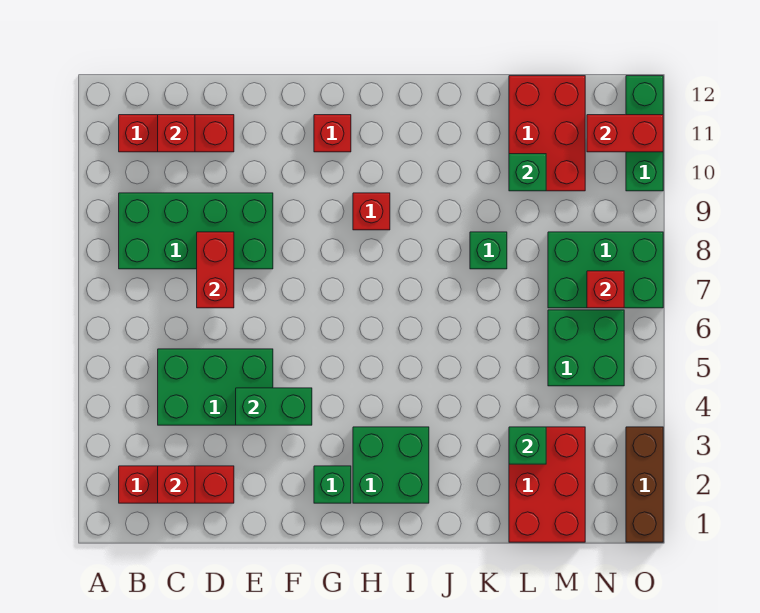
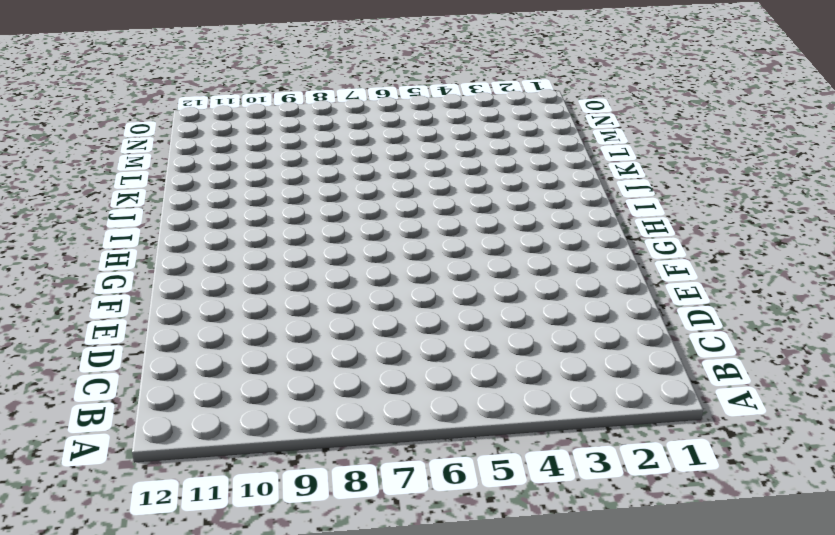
none -> red 1x3 brick [119,466,234,503]
none -> green 2x4 brick [119,193,273,269]
none -> red 1x3 brick [119,115,234,152]

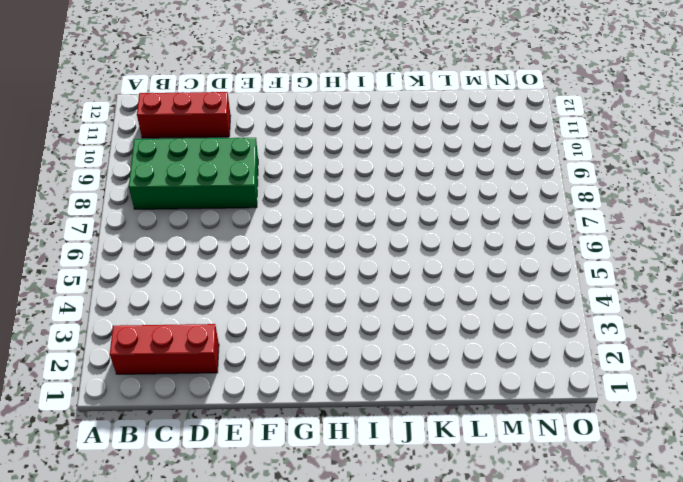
none -> green 2x3 brick [158,349,273,425]
none -> green 1x1 brick [314,466,351,503]
none -> red 1x1 brick [314,115,351,152]

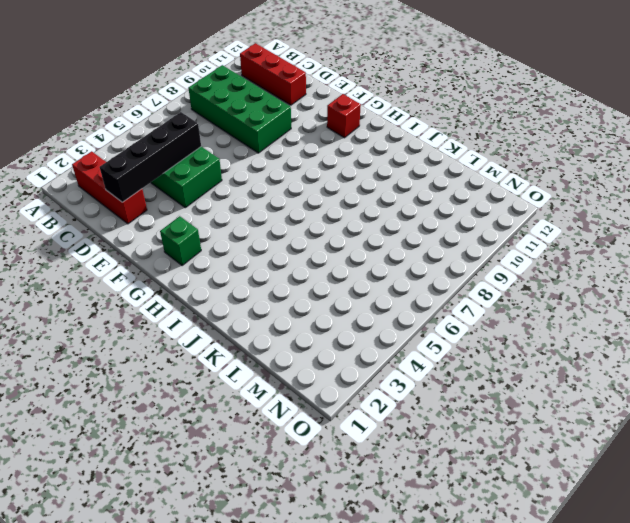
black 1x4 brick [100,112,201,202] -> none
none -> green 2x2 brick [353,427,429,503]
none -> red 1x1 brick [353,193,390,230]
none -> green 1x1 brick [470,232,507,269]

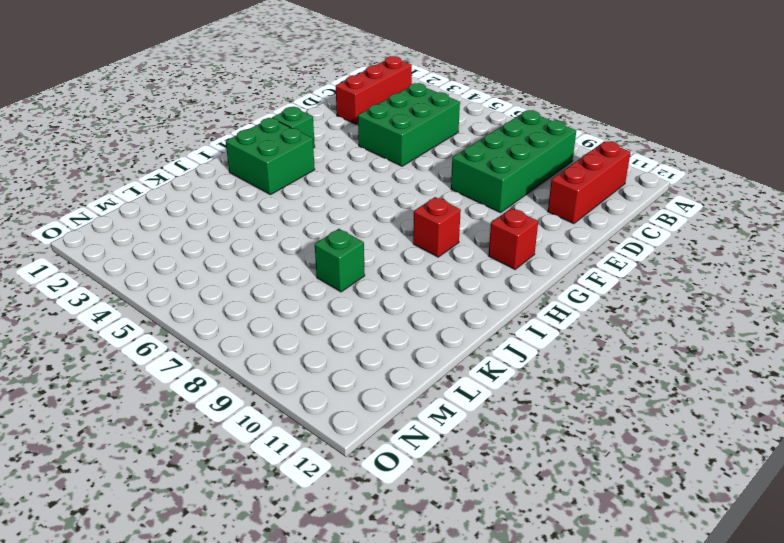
none -> red 2x3 brick [509,427,585,542]
none -> red 2x3 brick [509,76,585,191]
none -> green 2x2 brick [548,310,624,386]

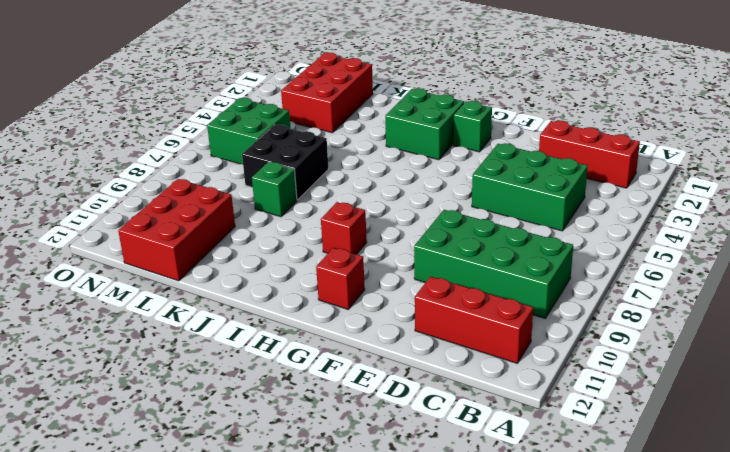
black 2x2 brick [242,125,328,200] -> none
none -> green 2x3 brick [548,232,663,308]
none -> brown 1x3 brick [626,427,663,542]
none -> green 1x3 brick [626,76,663,191]

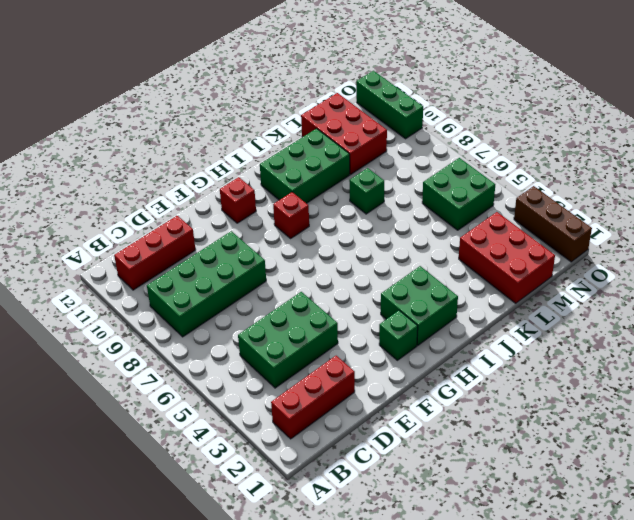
green 2x3 brick [260,129,350,203] -> green 2x3 brick moved to [548,232,663,308]
none -> red 1x1 brick [158,466,195,503]
none -> red 1x1 brick [158,115,195,152]
none -> red 1x2 brick [197,232,234,308]

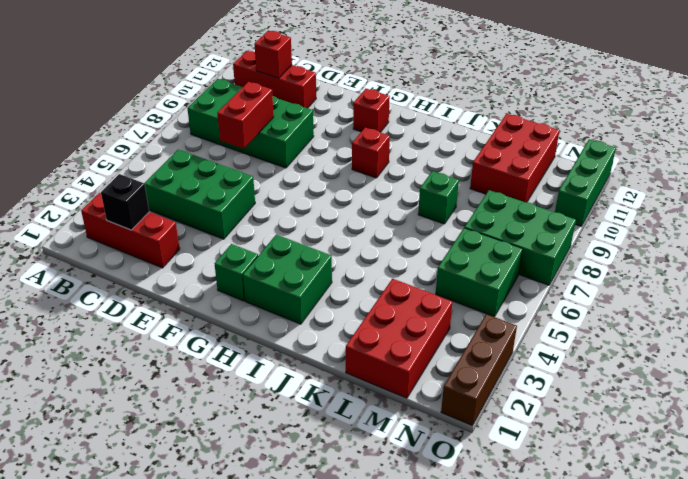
black 1x1 brick [101,174,149,230] -> red 1x1 brick [158,466,195,503]
none -> green 1x2 brick [236,388,312,425]
none -> green 1x1 brick [509,427,546,464]
none -> green 1x1 brick [509,154,546,191]

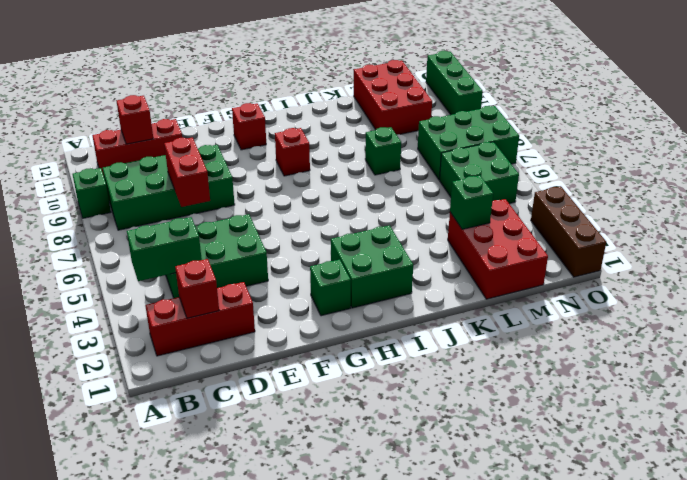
green 1x1 brick [72,168,111,218] -> green 1x1 brick moved to [509,154,546,191]
green 1x2 brick [127,217,202,281] -> green 1x2 brick moved to [236,388,312,425]
none -> red 1x1 brick [587,271,624,308]
none -> red 1x2 brick [587,115,663,152]

